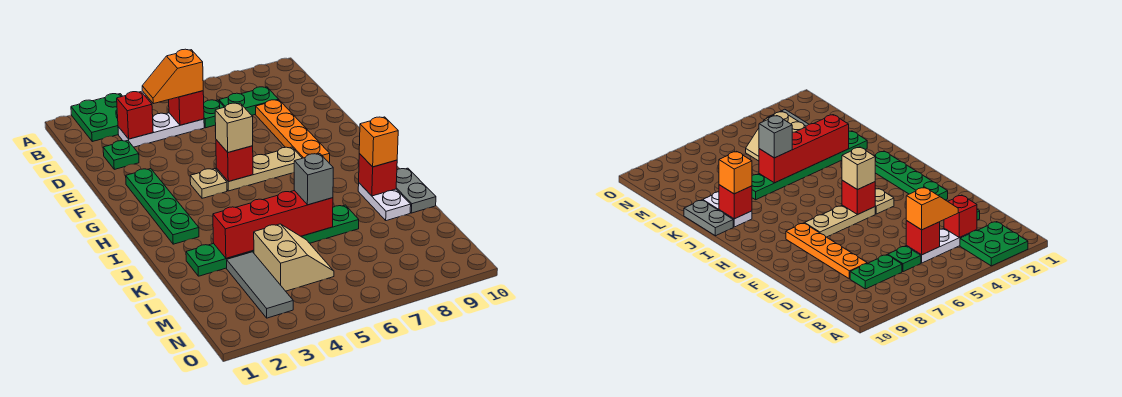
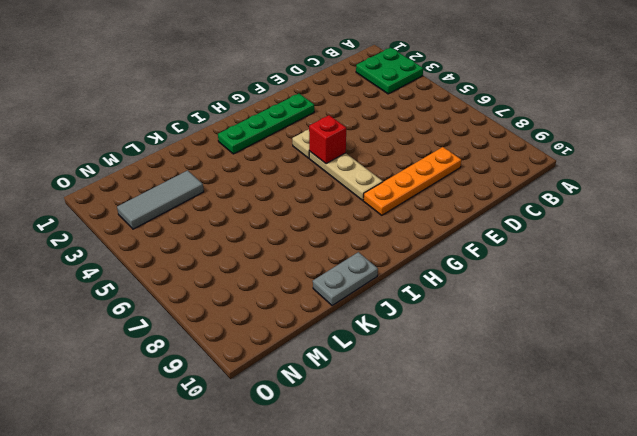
none -> white 1x3 plate [118,113,204,147]
none -> green 1x1 plate [204,100,224,128]
none -> green 1x2 plate [219,87,279,115]

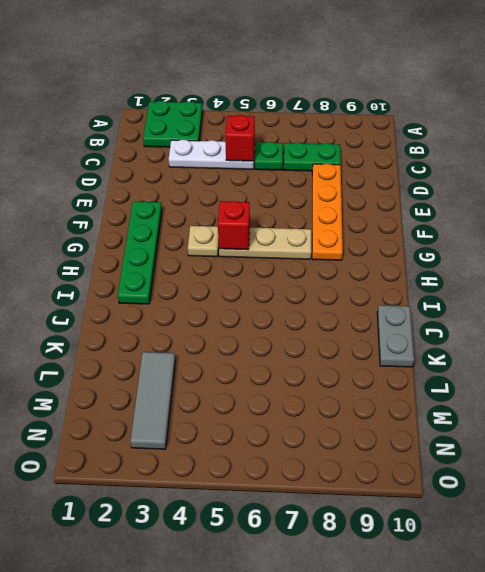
none -> green 1x1 plate [103,140,139,169]
none -> white 1x2 plate [358,183,411,221]
none -> green 1x6 plate [186,205,359,276]

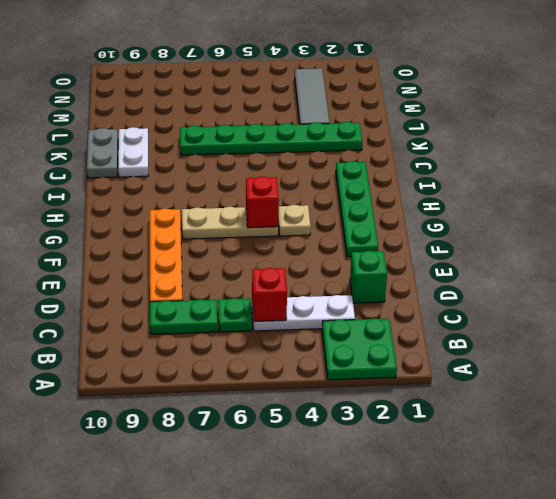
green 1x1 brick [350,251,387,303] -> green 1x1 plate [103,140,139,169]
none -> tan 2x2 slope [254,224,334,291]
none -> red 1x1 brick [117,92,153,139]
none -> red 1x1 brick [359,154,397,196]

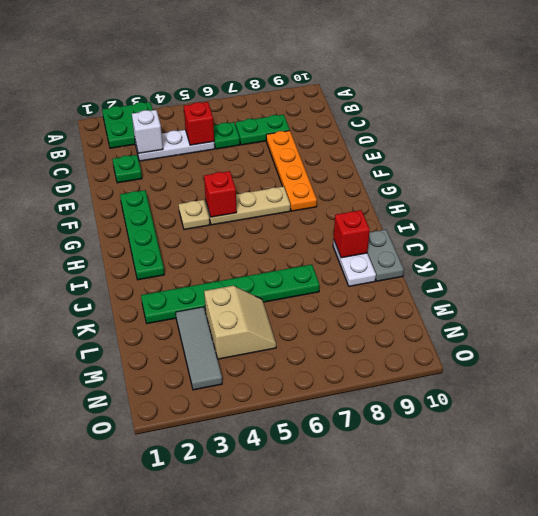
white 1x1 brick [132,110,163,153] -> red 1x1 brick [117,92,153,139]
none -> red 1x4 brick [213,191,333,258]
none -> orange 1x2 slope [142,49,203,104]
none -> tan 1x1 brick [215,103,253,152]

